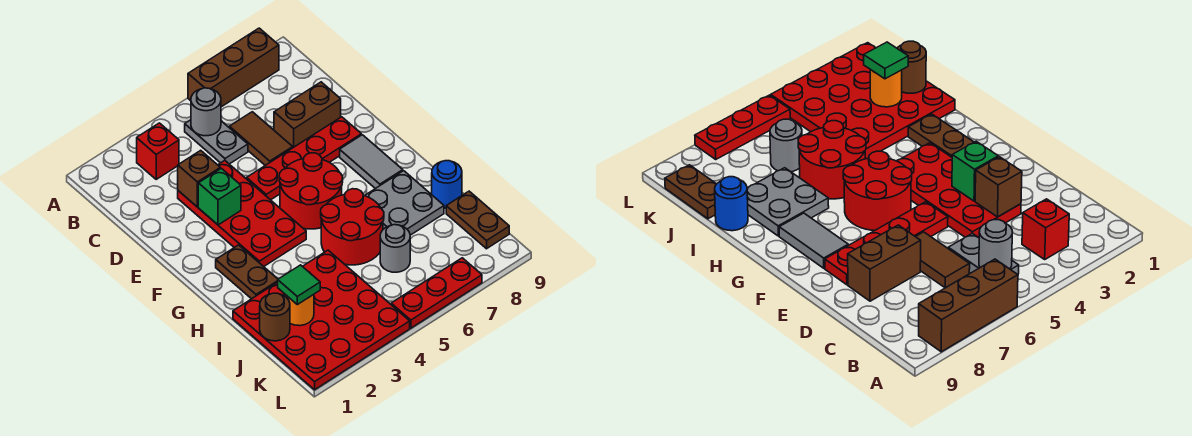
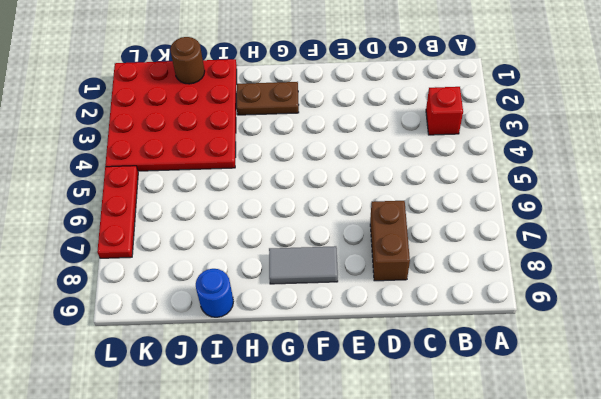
none -> brown 1x3 brick [188,28,279,107]
none -> grey 1x2 plate [185,120,248,164]
none -> brown 1x2 tile [229,112,293,165]

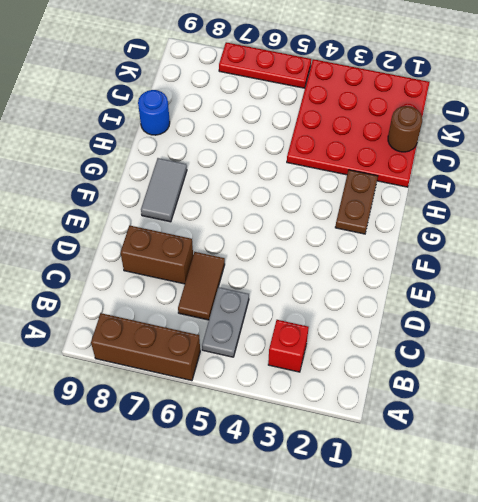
none -> red 2x4 plate [178,160,306,267]
none -> red 1x4 plate [247,117,361,200]
none -> red 2x2 round brick [279,153,343,229]

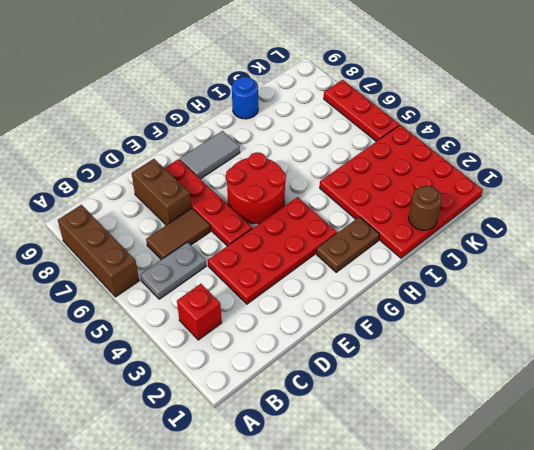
none -> red 2x2 round brick [321,189,384,265]
none -> grey 2x2 plate [365,171,444,235]
none -> grey 1x1 round brick [380,225,410,272]

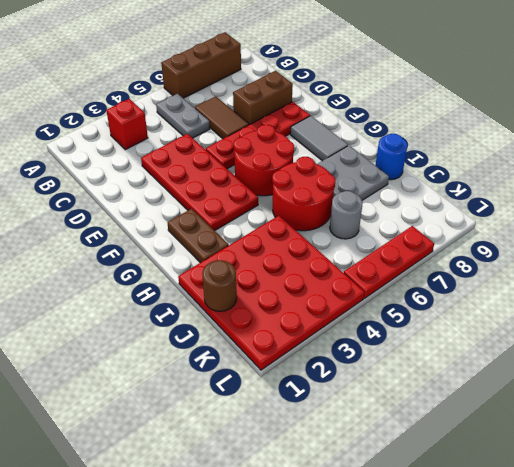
none -> brown 1x2 plate [446,191,509,249]
none -> grey 1x1 round brick [191,88,221,136]
none -> brown 1x1 brick [178,150,220,207]

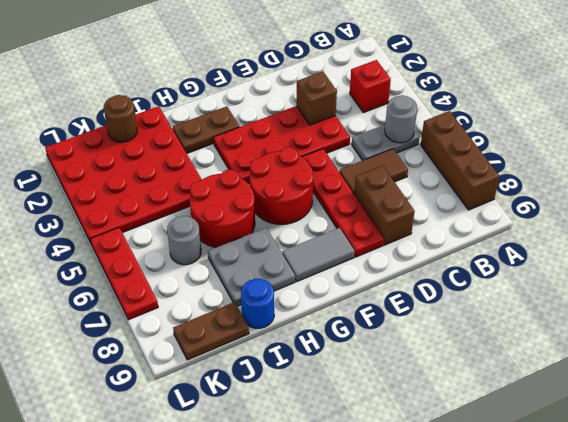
none -> green 1x1 brick [198,168,241,225]
none -> orange 1x1 round brick [284,294,314,326]
none -> green 1x1 tile [278,265,320,305]

